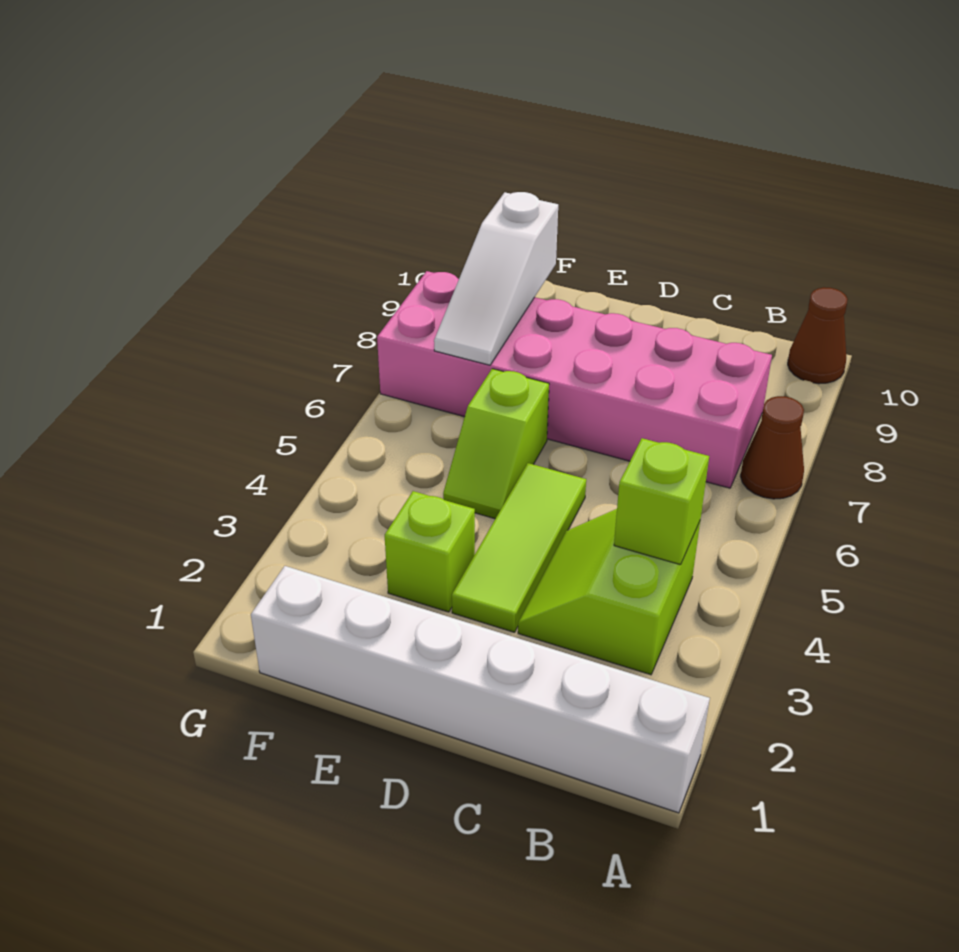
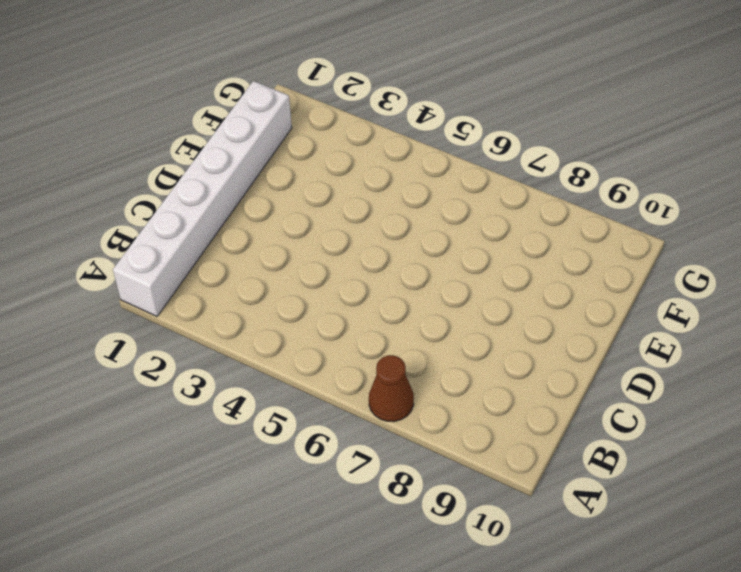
none -> brown 1x1 cone [788,287,848,384]
none -> lime 2x2 slope [518,509,700,675]

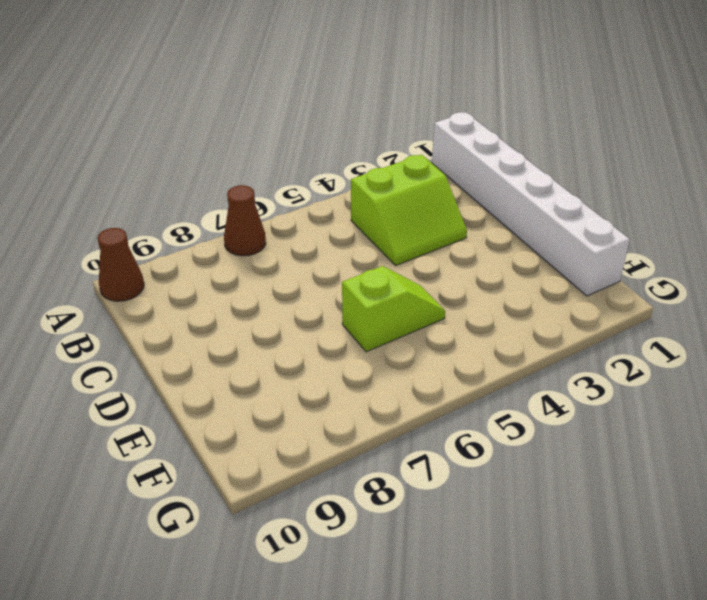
none -> pink 2x6 brick [377,271,772,488]
none -> lime 1x3 tile [452,463,586,632]

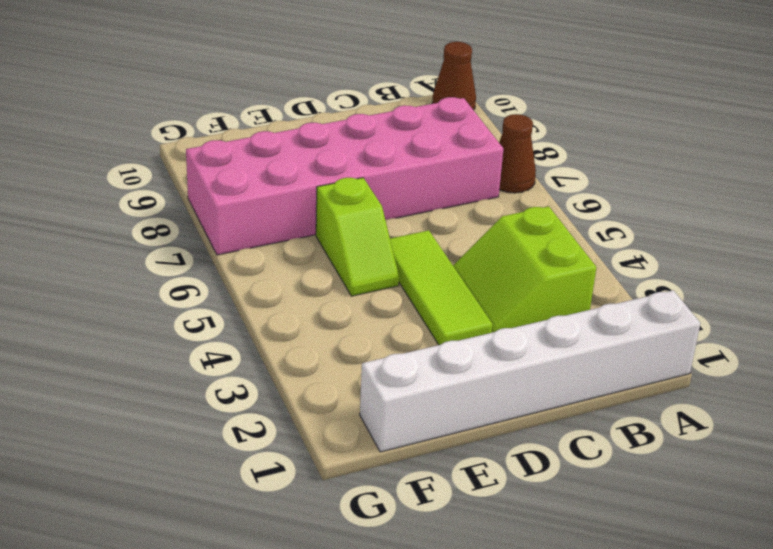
none -> lime 1x1 brick [385,491,475,612]
none -> lime 1x1 brick [614,438,709,565]

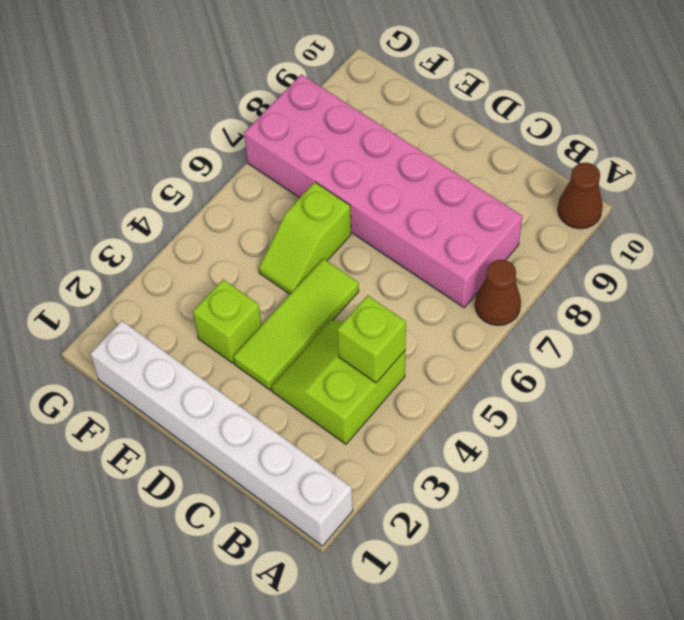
none -> white 1x3 slope [434,192,558,365]

